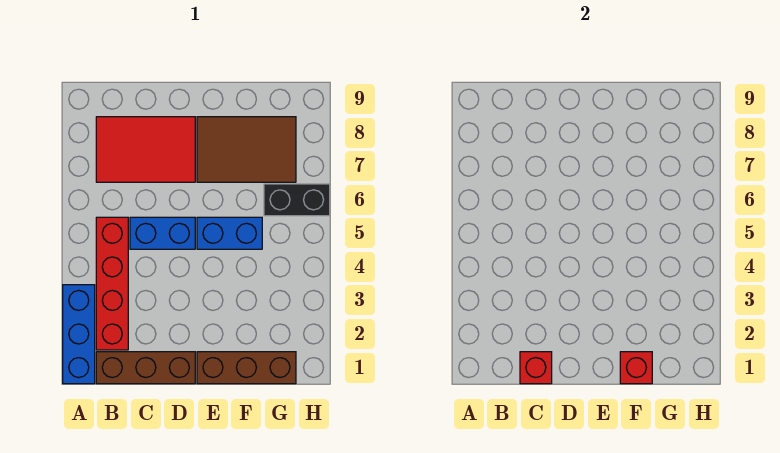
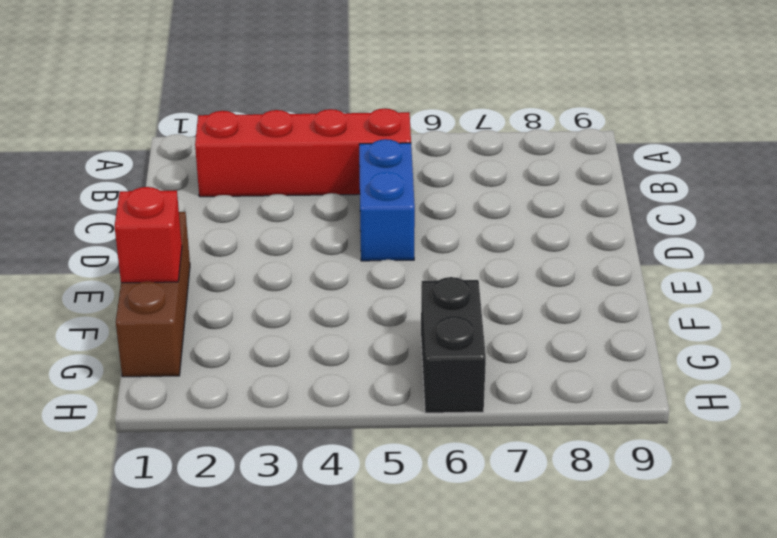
none -> blue 1x3 brick [63,285,95,384]
none -> brown 1x3 brick [96,352,195,384]

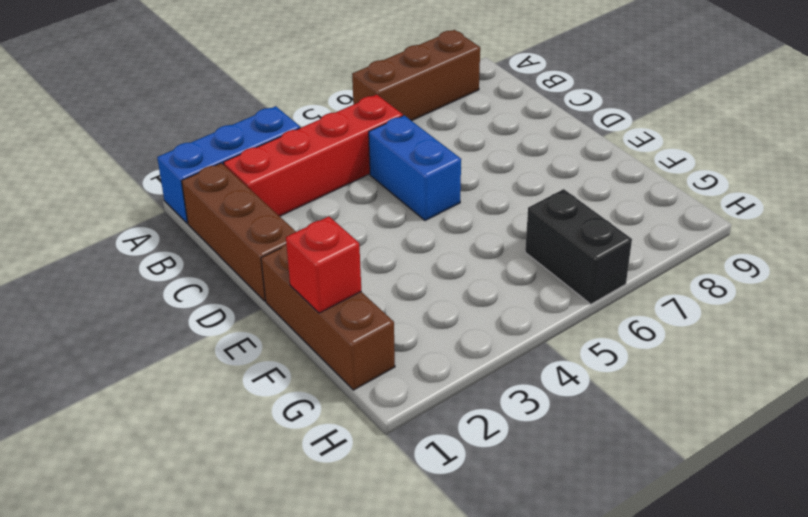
brown 1x3 brick [352,30,480,121] -> none
none -> red 2x3 tile [96,117,195,182]
none -> blue 1x2 brick [197,217,262,249]

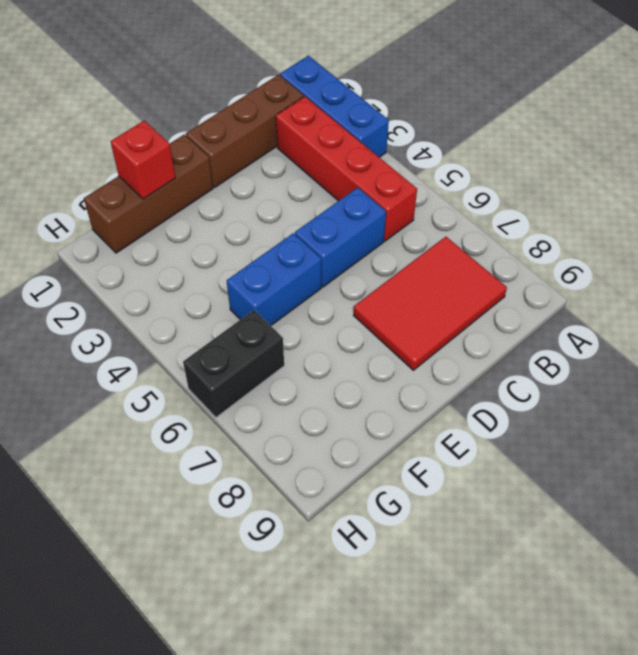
none -> brown 2x3 tile [197,117,296,182]
none -> red 1x1 brick [520,352,552,384]

